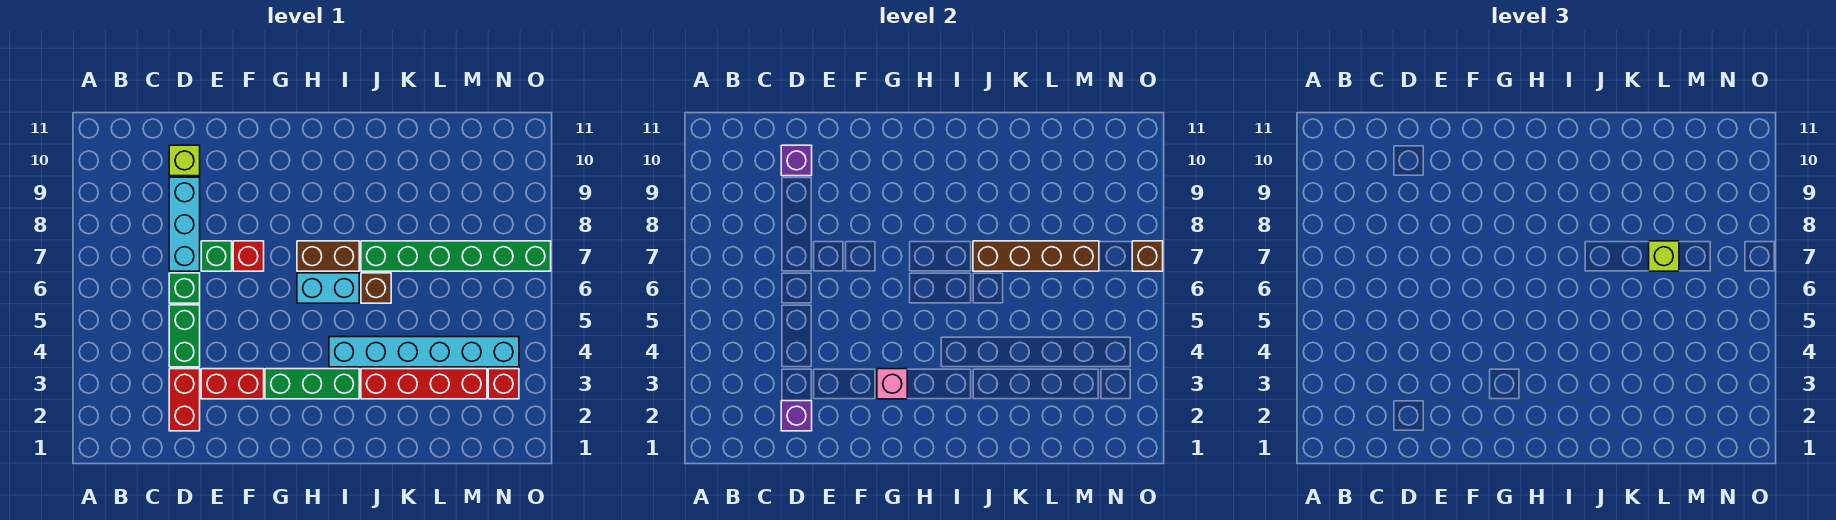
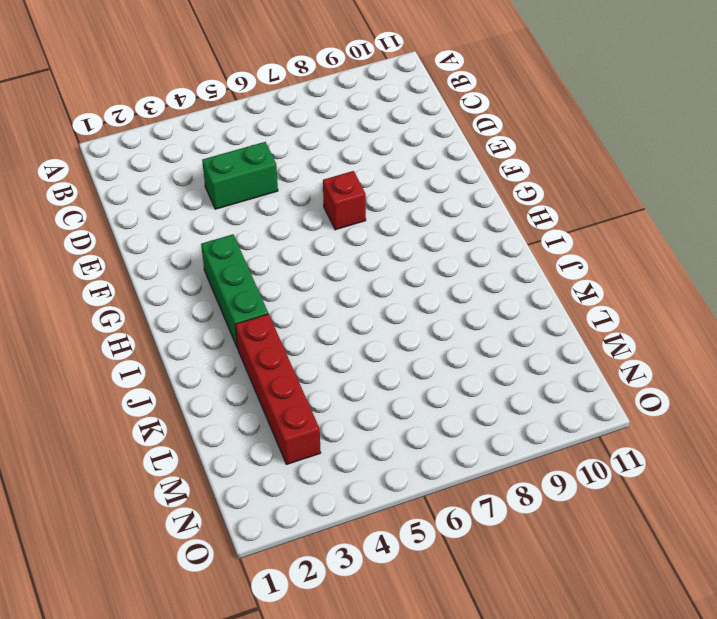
none -> red 1x2 brick [169,369,200,431]
none -> green 1x1 brick [169,273,200,303]
none -> cyan 1x3 brick [169,177,200,271]

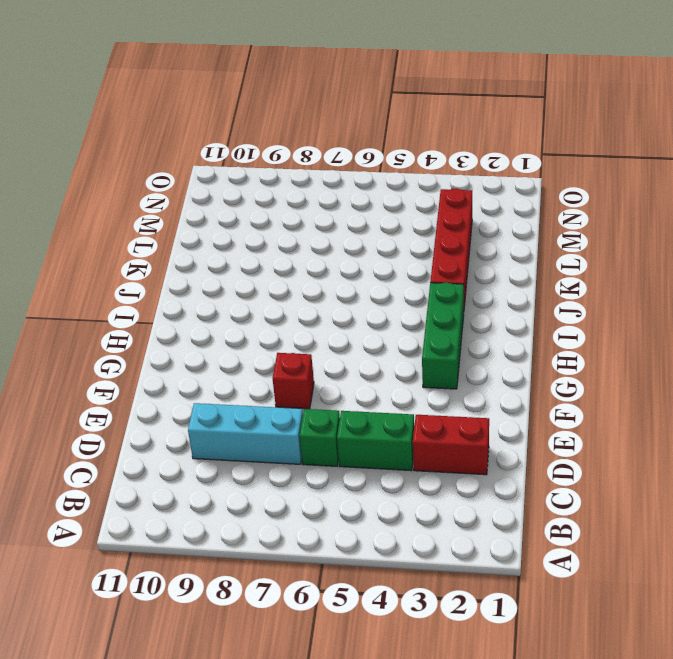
none -> lime 1x1 brick [169,145,200,176]
none -> red 1x2 brick [201,369,264,399]
none -> green 1x1 brick [201,241,232,271]

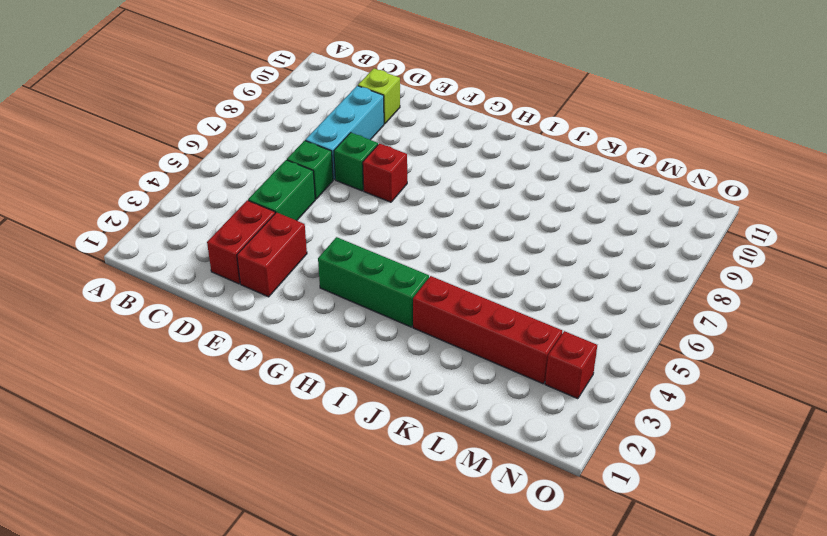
red 1x2 brick [237,212,307,297] -> red 1x2 brick turned to [201,369,264,399]
none -> cyan 1x2 brick [297,273,359,303]
none -> brown 1x2 brick [297,241,359,271]
none -> cyan 1x6 brick [329,337,519,367]

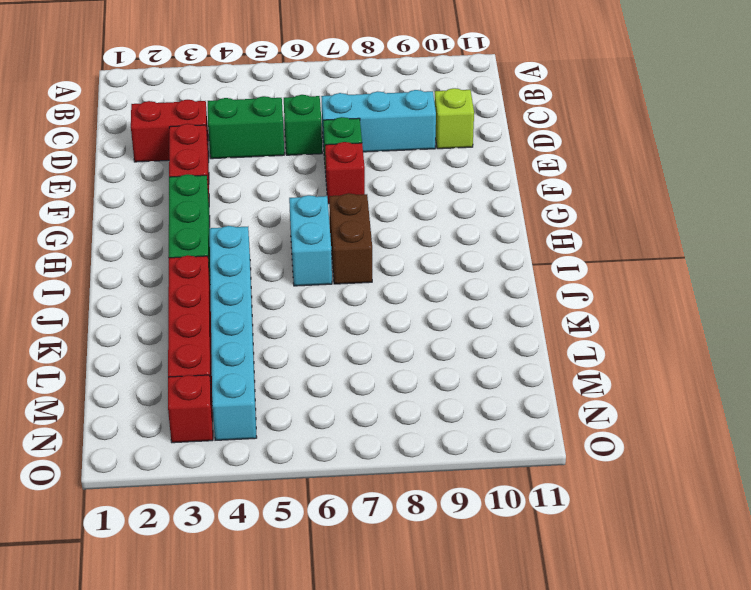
none -> brown 1x1 brick [361,273,391,303]
none -> green 1x6 brick [361,241,551,271]
none -> purple 1x1 brick [781,401,812,431]

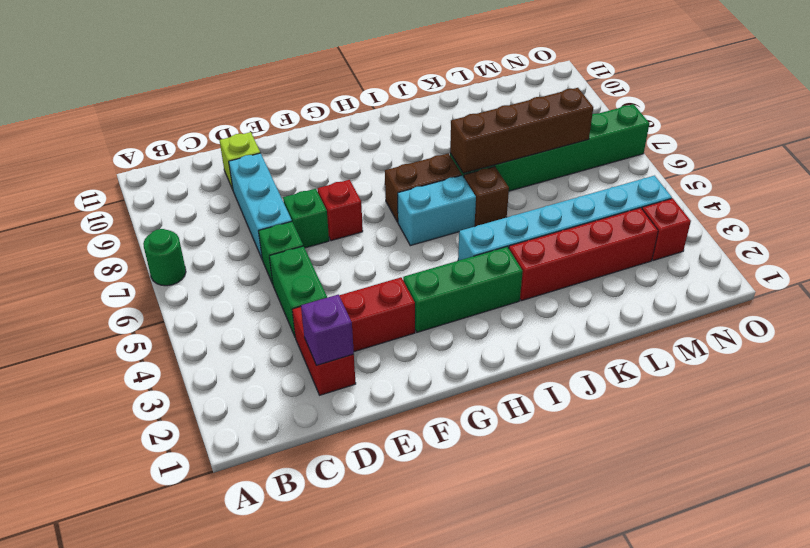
green 1x1 round brick [143,229,186,286] -> none
none -> purple 1x1 brick [781,145,812,176]
none -> pink 1x1 brick [877,369,907,399]
none -> brown 1x1 brick [1132,241,1163,271]

